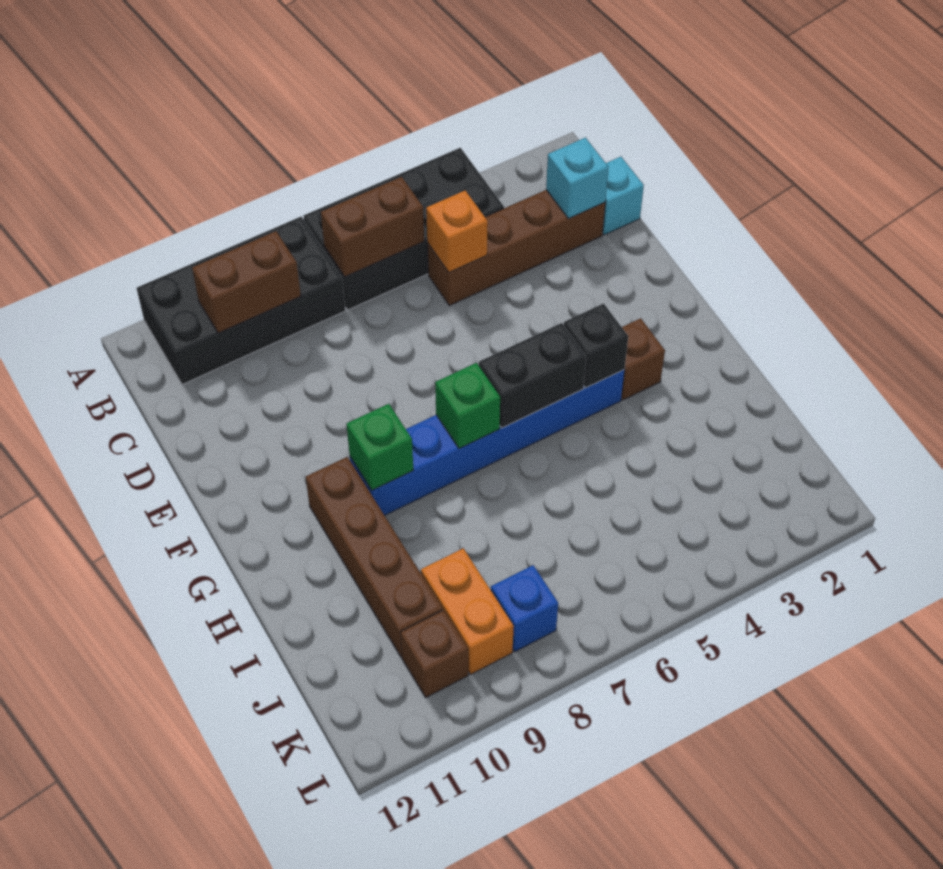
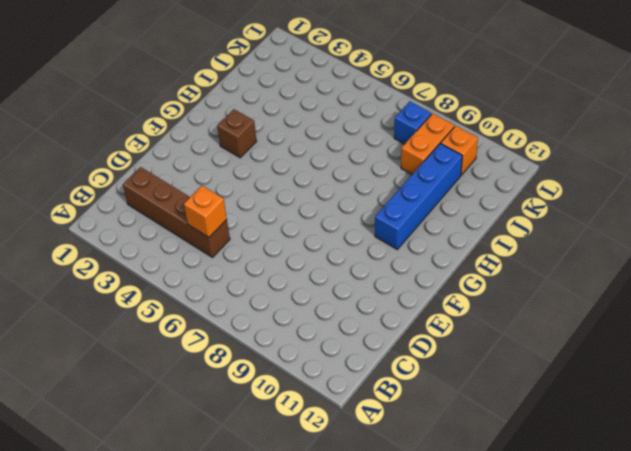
blue 1x4 brick [375,143,462,249] -> brown 1x4 brick [306,457,443,657]
orange 1x1 brick [441,126,478,175] -> brown 1x1 brick [400,610,468,697]
none -> black 2x4 brick [303,148,504,310]
none -> black 2x4 brick [137,217,346,384]
none -> cyan 1x1 brick [603,157,644,235]

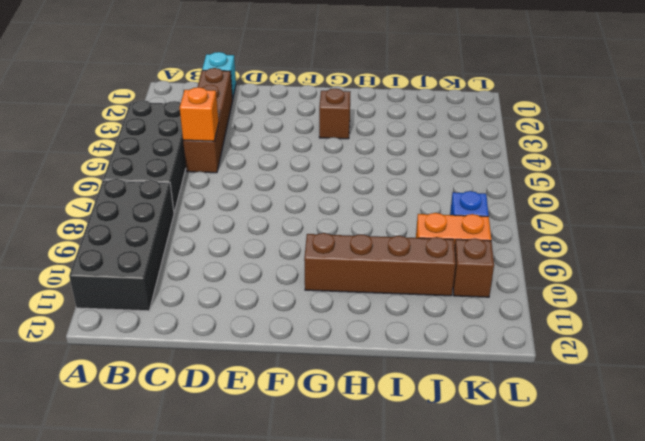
none -> blue 1x6 brick [350,370,624,515]
none -> brown 1x2 brick [321,177,424,277]
none -> brown 1x2 brick [192,231,301,333]

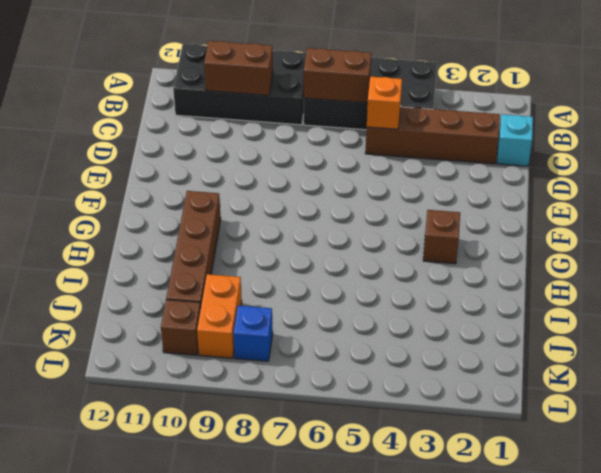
none -> blue 1x6 brick [350,370,624,515]
none -> cyan 1x1 brick [546,138,609,219]
none -> black 1x1 brick [564,303,628,388]

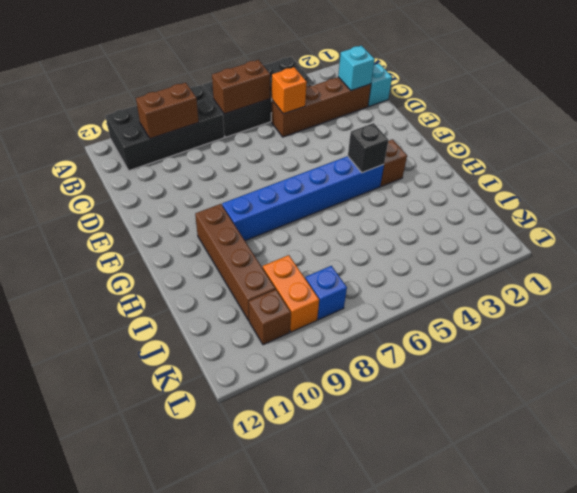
none -> black 1x2 brick [479,323,586,428]
none -> green 1x1 brick [435,363,500,449]
none -> green 1x1 brick [347,404,413,490]

